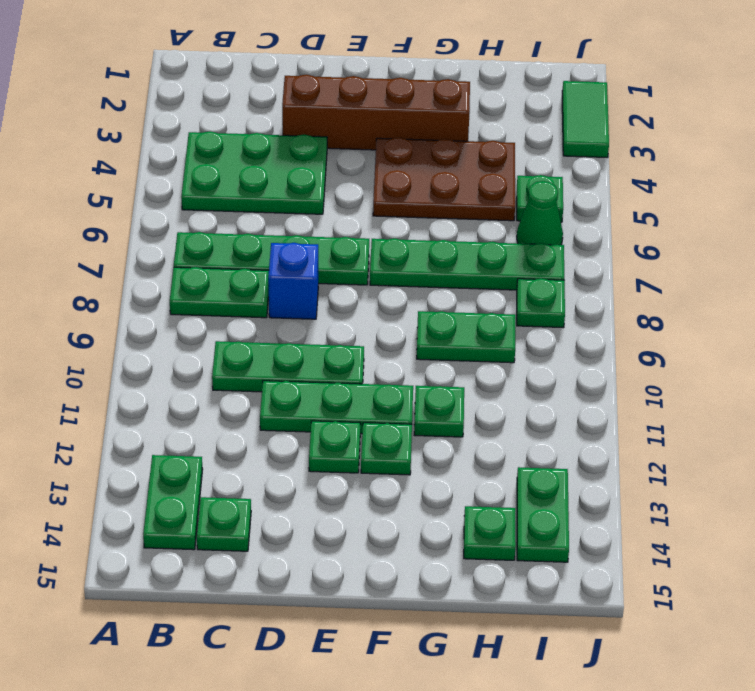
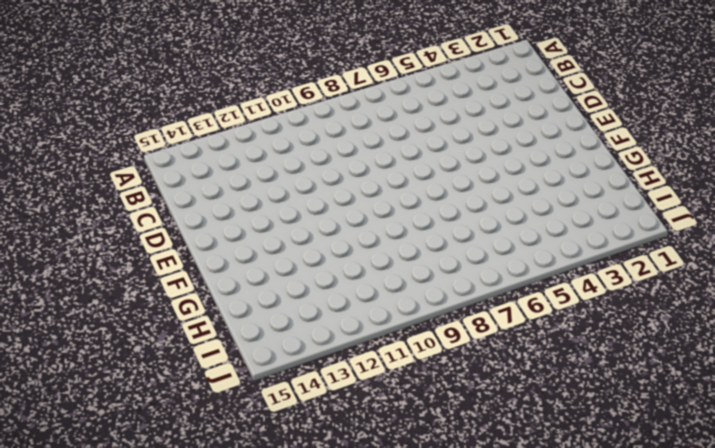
none -> green 2x3 plate [181,131,327,214]
none -> green 1x4 plate [174,232,369,285]
none -> green 1x2 plate [170,267,269,318]

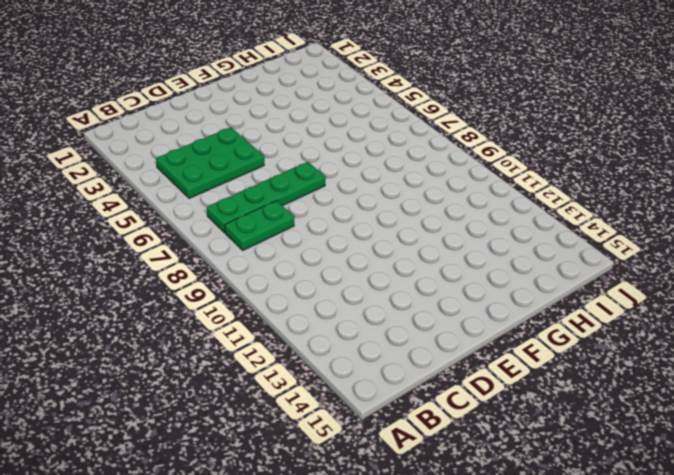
none -> green 1x2 plate [143,455,203,550]
none -> green 1x3 plate [212,341,364,392]
none -> green 1x1 plate [197,497,251,551]

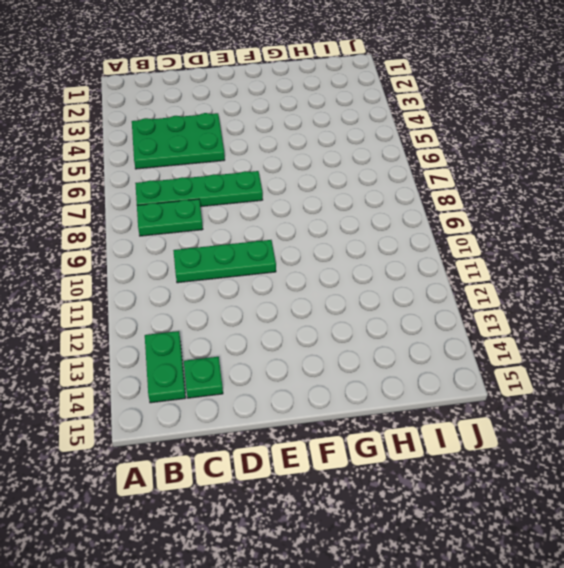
none -> brown 1x4 brick [282,75,470,150]
none -> blue 1x1 brick [268,243,318,319]
none -> green 1x3 plate [260,381,413,434]

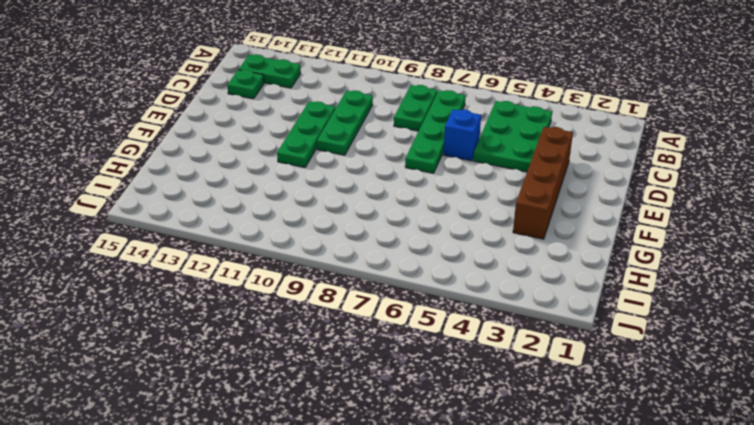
blue 1x1 brick [444,109,481,161] -> blue 1x1 brick moved to [268,243,318,319]
none -> green 1x1 plate [309,421,360,473]
none -> brown 2x3 plate [373,138,515,221]
none -> green 1x4 plate [370,238,564,290]

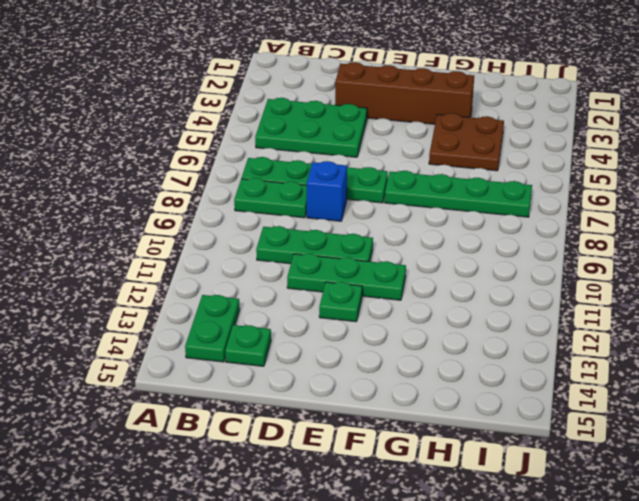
brown 2x2 plate [429,113,504,171] -> brown 2x3 plate [373,138,515,221]
none -> green 1x1 plate [361,423,412,475]
none -> green 1x2 plate [417,311,515,363]
none -> green 1x1 plate [414,386,464,437]

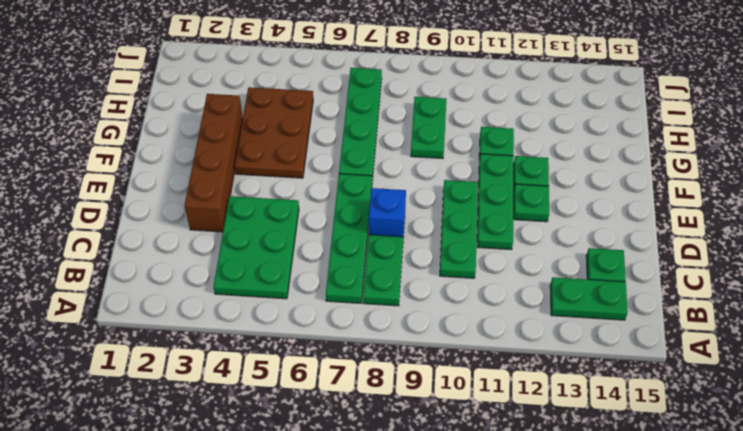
none -> green 1x1 plate [464,506,516,560]
none -> green 1x1 plate [517,175,563,222]
none -> green 1x1 cone [517,181,563,245]

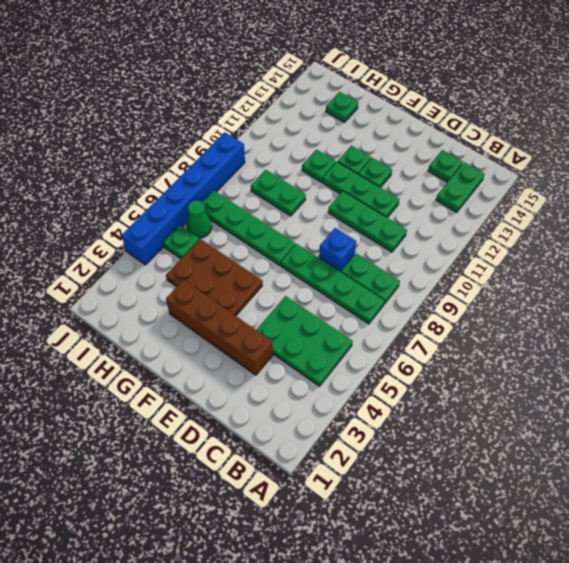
blue 1x6 brick [122,132,245,265] -> none
none -> green 1x1 plate [517,278,565,328]
none -> green 1x2 plate [517,467,569,562]
none -> green 1x2 tile [562,81,609,158]

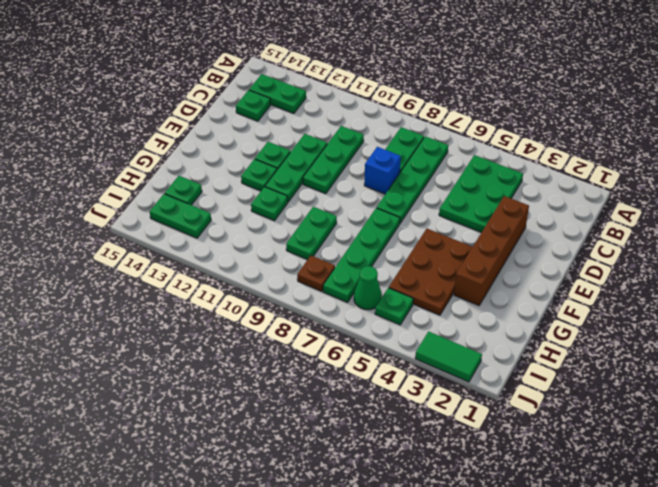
brown 1x1 plate [297,256,335,291] -> green 1x1 plate [517,278,565,328]

